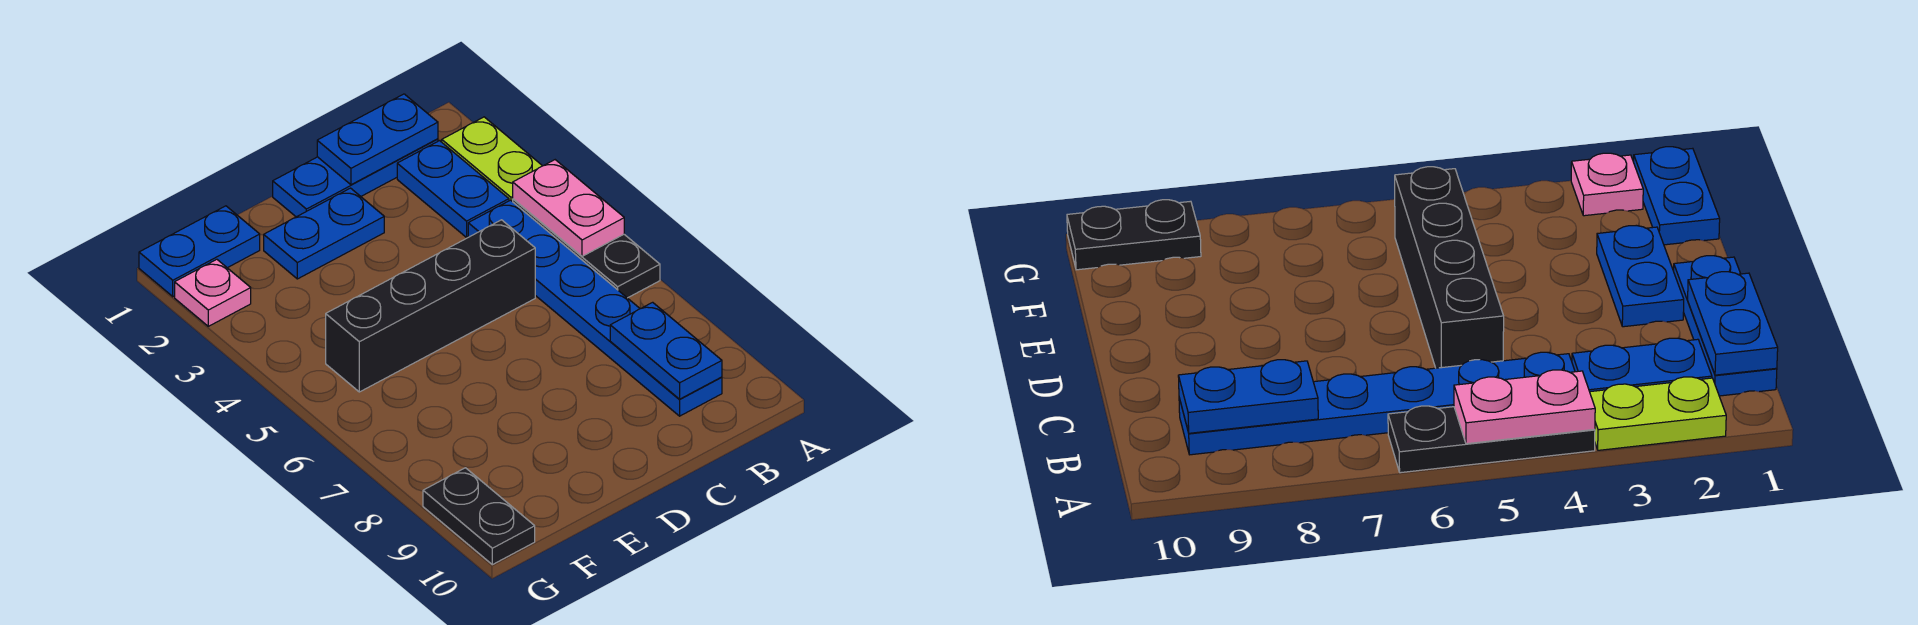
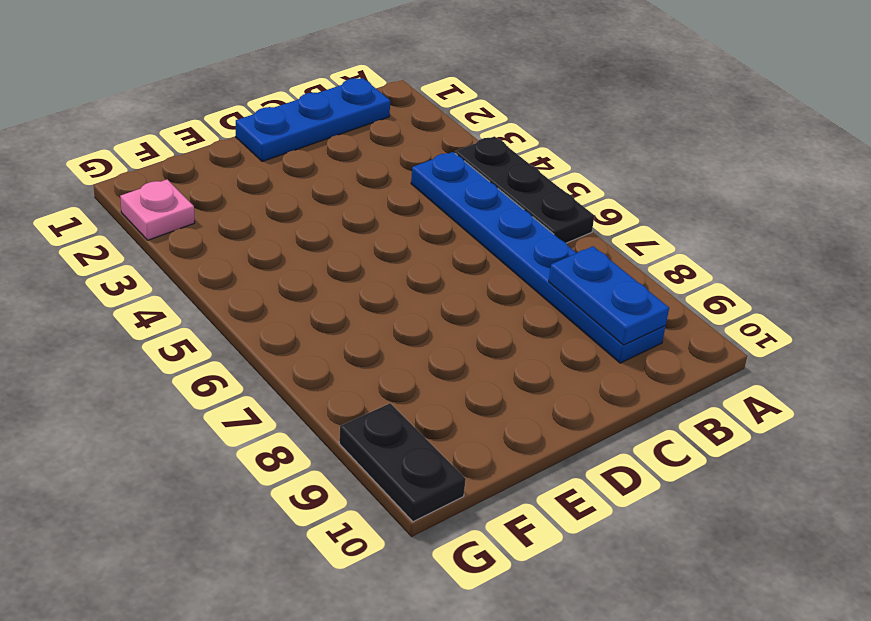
none -> lime 1x2 plate [442,117,542,202]
none -> blue 1x2 plate [397,141,509,237]
none -> black 1x4 brick [326,220,535,392]

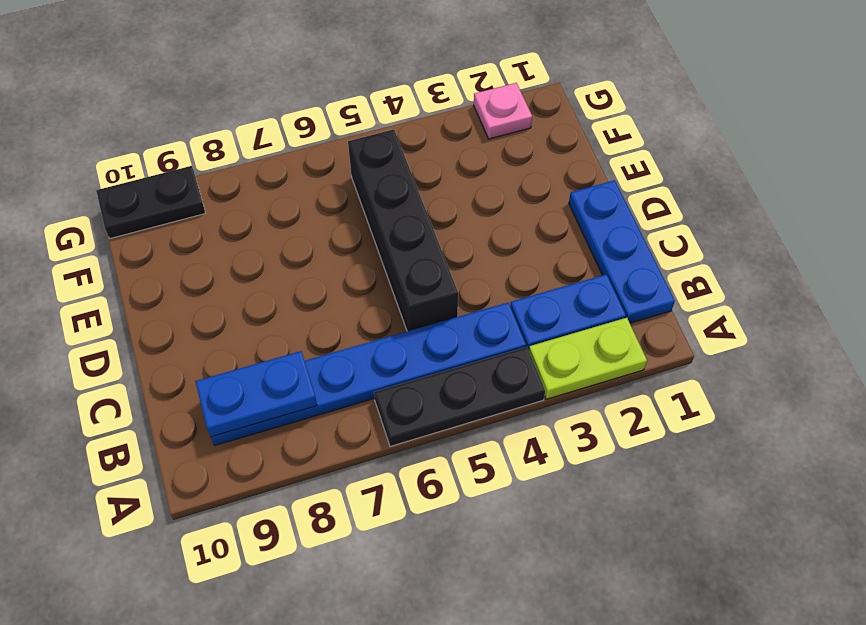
none -> blue 1x2 plate [264,188,384,279]
none -> blue 1x2 plate [139,206,260,297]
none -> pink 1x2 plate [513,160,624,256]

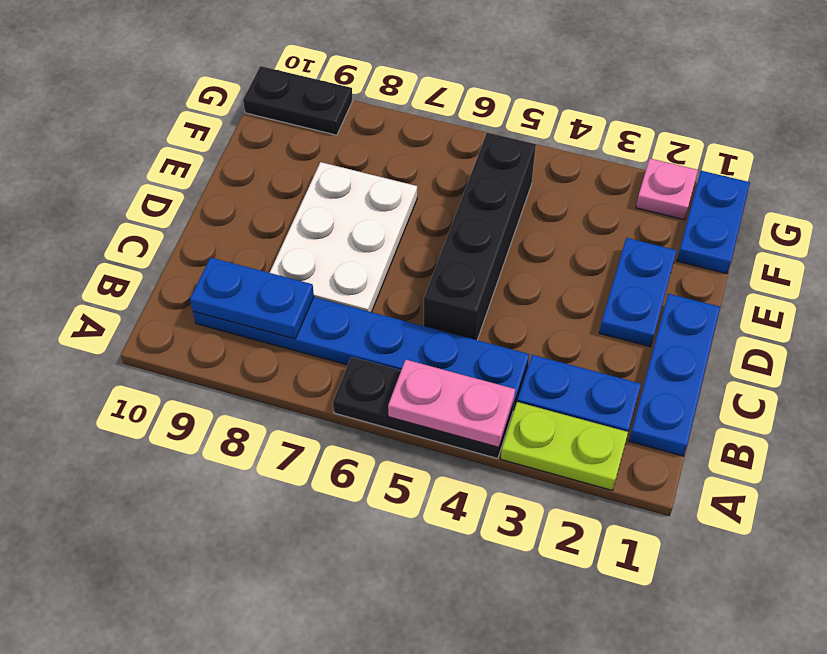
white 2x3 plate [270,162,417,312] -> none
none -> blue 1x2 plate [317,94,438,185]

